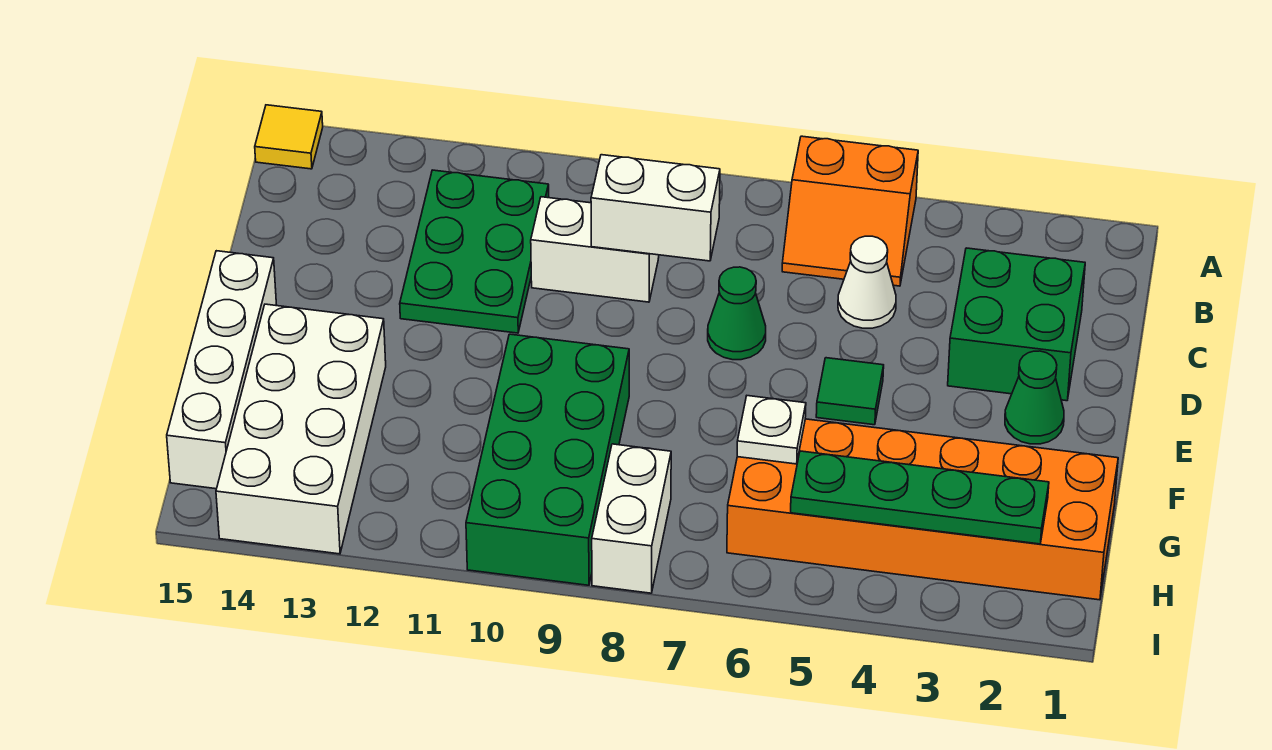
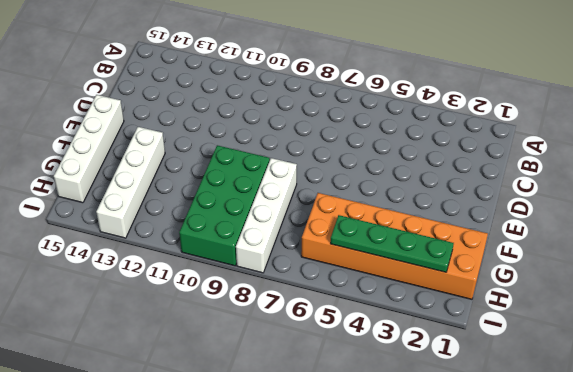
white 1x4 brick [236,158,297,273] -> white 1x2 brick [592,444,671,593]
white 1x4 brick [96,127,165,238] -> white 2x4 brick [216,304,386,554]
none -> orange 2x2 slope [782,136,918,286]
none -> yellow 1x1 tile [255,105,323,169]
none -> green 2x3 plate [400,170,549,333]

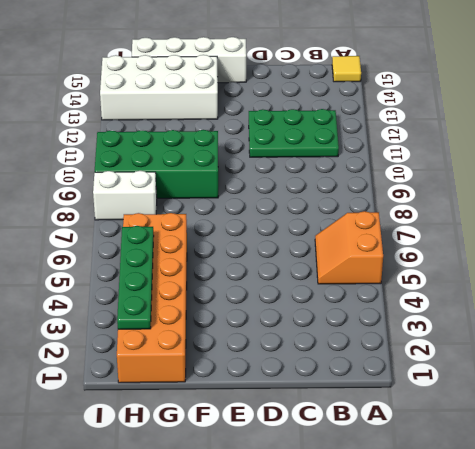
none -> green 2x2 brick [948,248,1085,401]
none -> white 1x1 cone [838,236,896,328]
none -> white 1x2 brick [531,197,659,302]

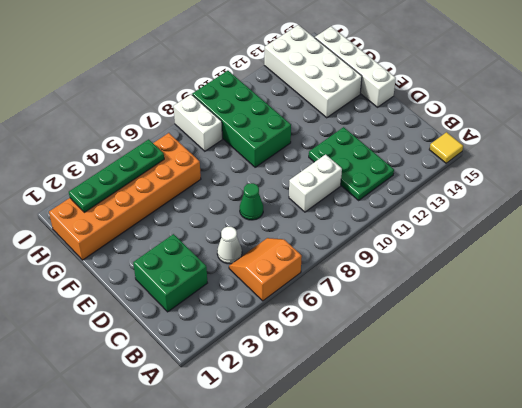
none -> green 1x1 cone [1005,351,1064,444]
none -> green 1x1 tile [816,358,884,425]
none -> white 1x2 brick [591,155,720,261]

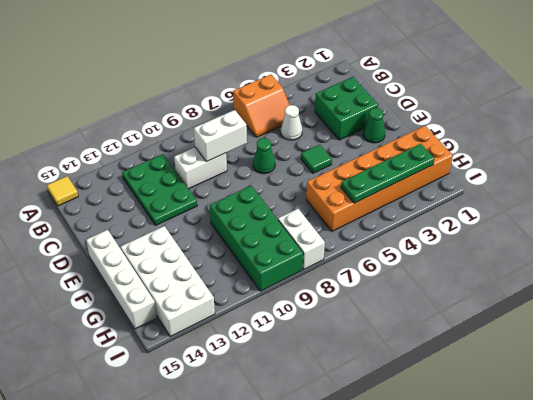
none -> white 1x1 plate [737,396,806,464]

